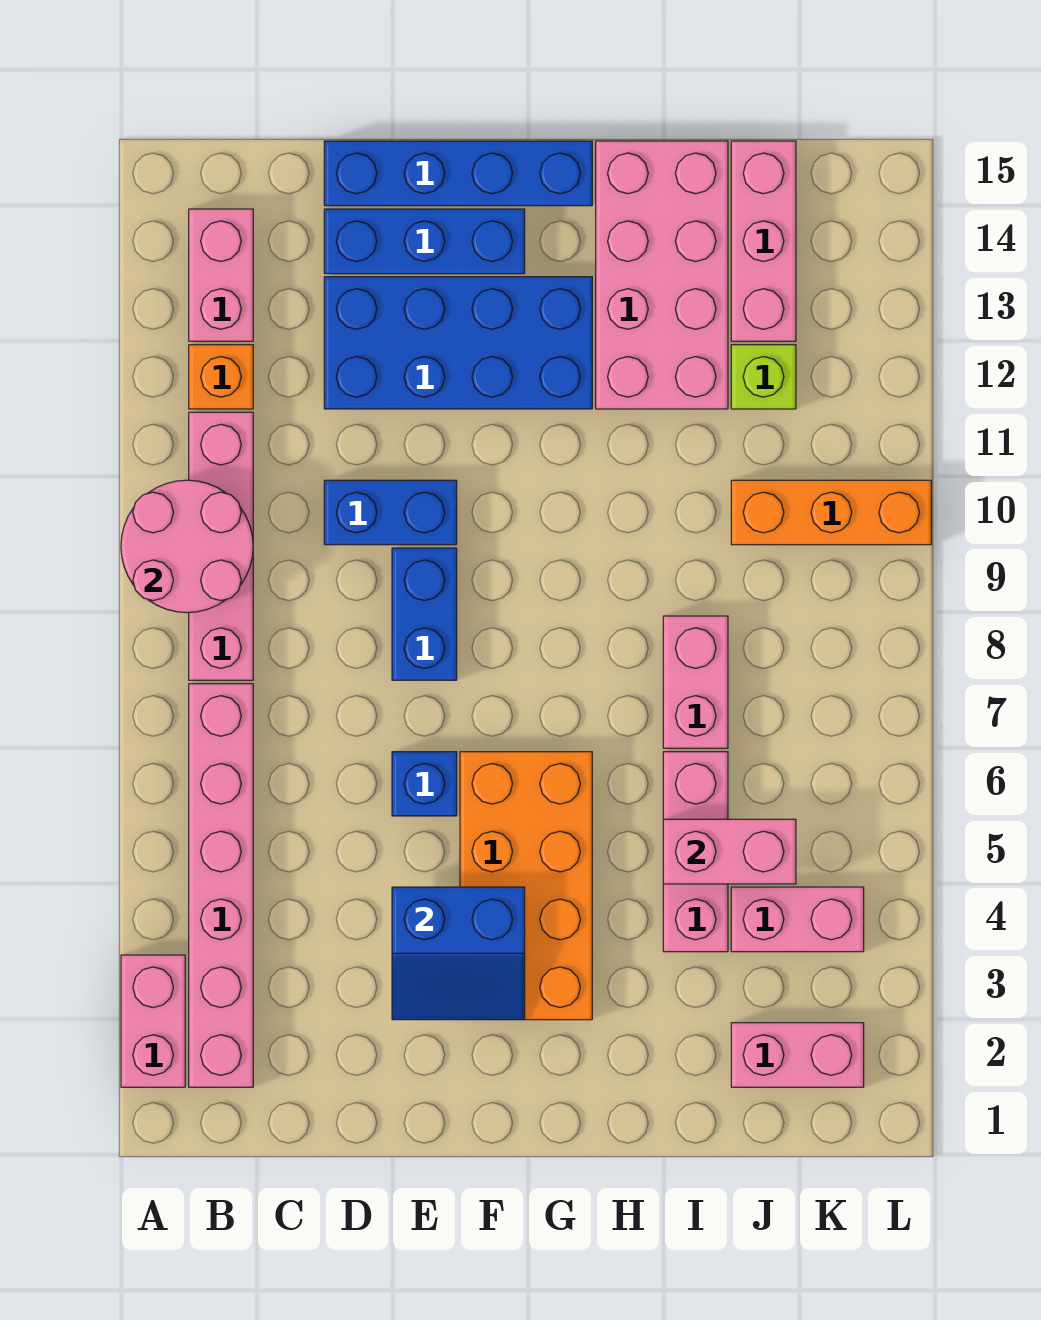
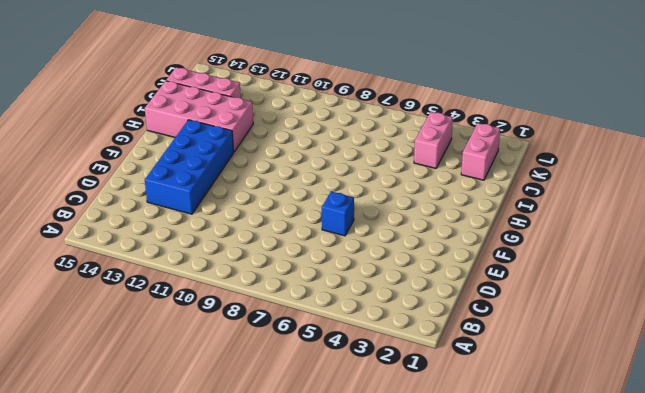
none -> pink 1x2 brick [121,955,185,1087]
none -> pink 1x6 brick [189,684,253,1087]
none -> pink 1x4 brick [189,412,253,680]

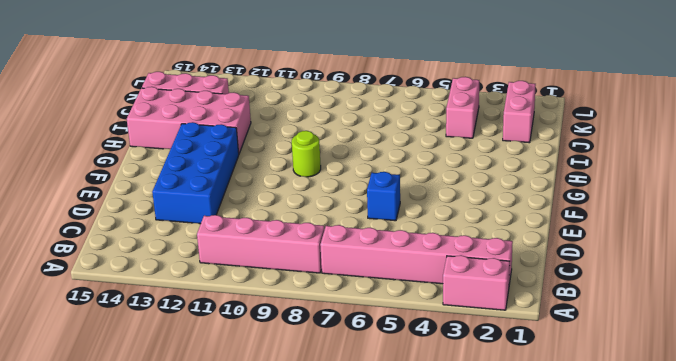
lime 1x1 round brick [292,131,321,177] -> none
none -> orange 1x1 brick [189,345,253,409]
none -> pink 1x2 brick [189,209,253,341]
none -> blue 1x2 brick [324,480,457,545]

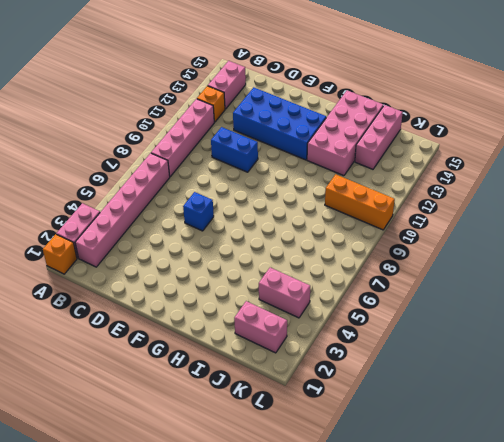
orange 1x1 brick [43,234,77,274] -> none
none -> blue 1x3 brick [324,209,525,274]
none -> blue 1x4 brick [324,141,592,206]
none -> blue 1x2 brick [392,548,457,680]

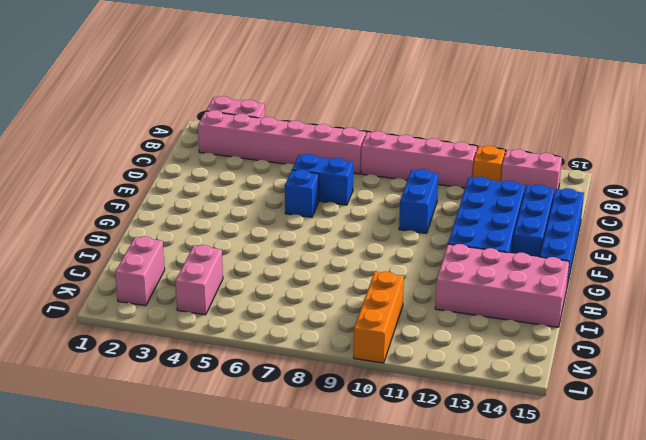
blue 1x2 brick [292,154,353,205] -> blue 1x2 brick moved to [392,548,457,680]
none -> orange 2x4 brick [460,752,592,1020]
none -> pink 1x3 brick [663,752,728,952]
none -> pink 1x2 brick [663,616,728,748]

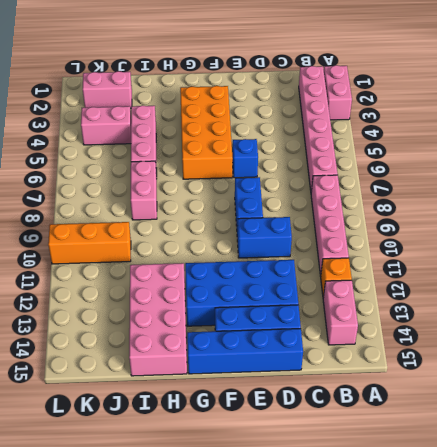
none -> lime 1x1 brick [731,345,796,409]
none -> pink 1x3 brick [731,141,796,341]
none -> pink 2x2 round brick [121,480,253,613]

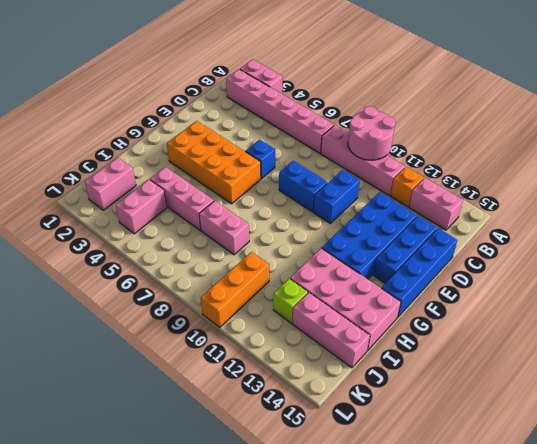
none -> blue 2x2 slope [392,887,525,1020]
none -> pink 1x2 brick [663,819,796,884]

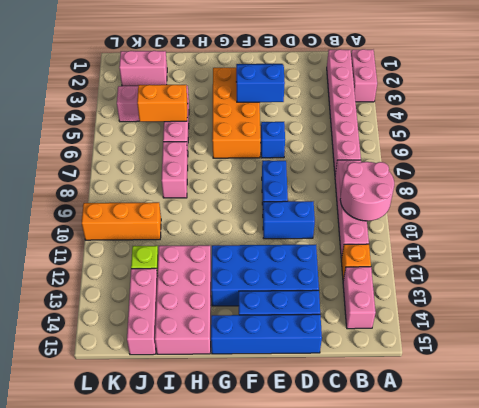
orange 1x2 brick [137,85,188,122] -> pink 1x2 brick [663,819,796,884]

